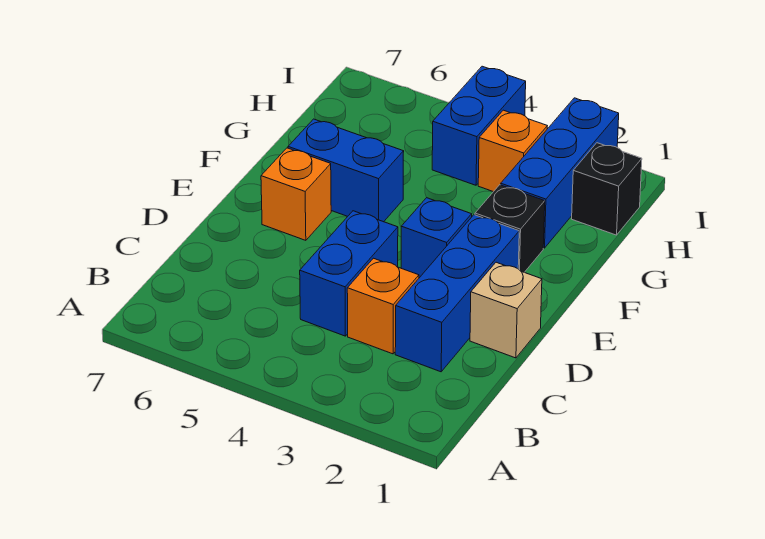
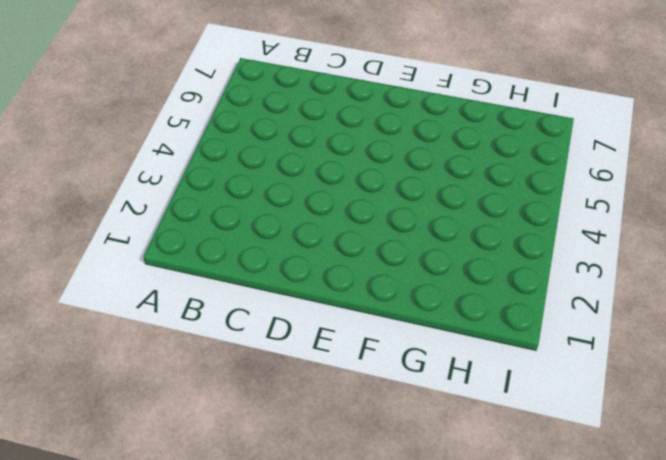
none -> blue 1x3 brick [395,215,519,372]
none -> orange 1x1 brick [347,258,419,354]
none -> blue 1x2 brick [300,211,398,336]

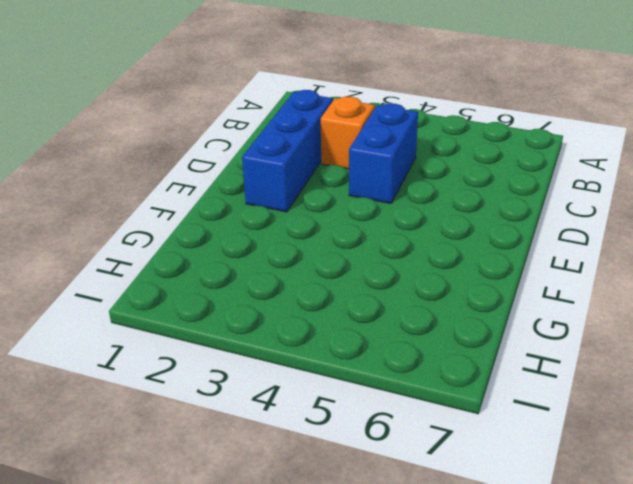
none -> tan 1x1 brick [470,262,542,358]
none -> blue 1x1 brick [401,198,472,278]
none -> orange 1x1 brick [261,148,331,240]

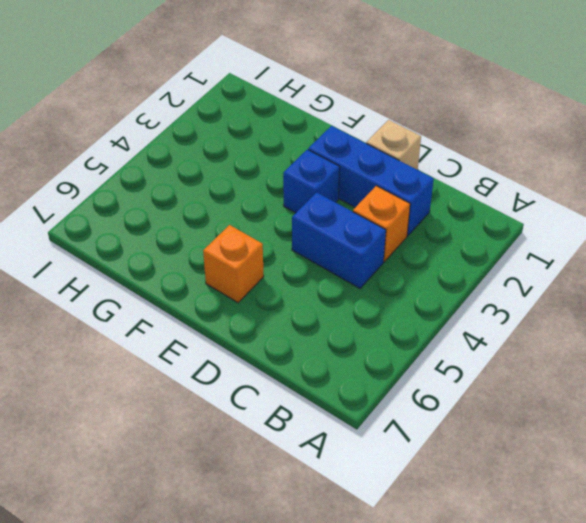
none -> black 1x1 brick [475,185,545,272]
none -> blue 1x2 brick [288,119,404,222]
none -> blue 1x3 brick [501,98,619,248]

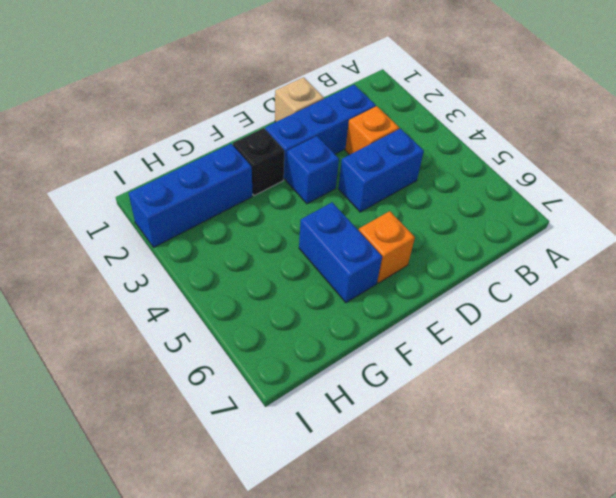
none -> black 1x1 brick [572,143,642,235]
none -> orange 1x1 brick [478,110,547,192]
none -> blue 1x2 brick [432,66,526,185]

